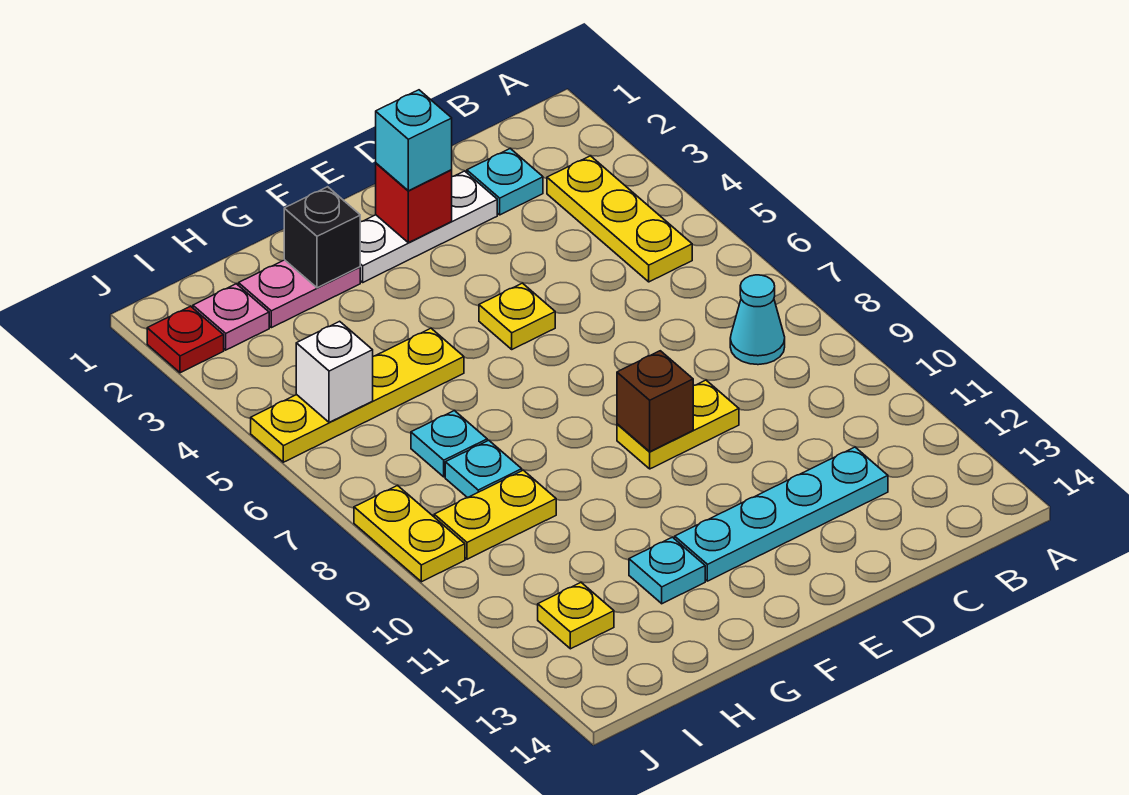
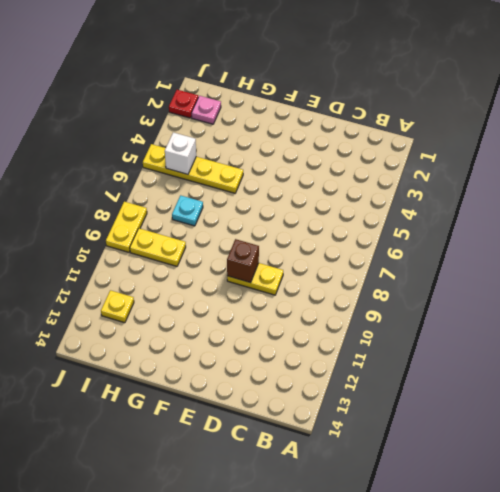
none -> yellow 1x3 plate [547,156,692,282]
none -> cyan 1x1 cone [730,275,785,365]
none -> cyan 1x1 plate [467,149,543,215]

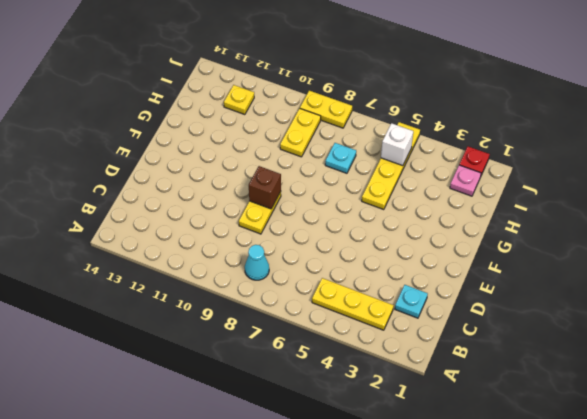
none -> cyan 1x4 plate [675,447,888,581]
none -> white 1x3 plate [360,171,497,282]
none -> yellow 1x1 plate [479,283,555,349]

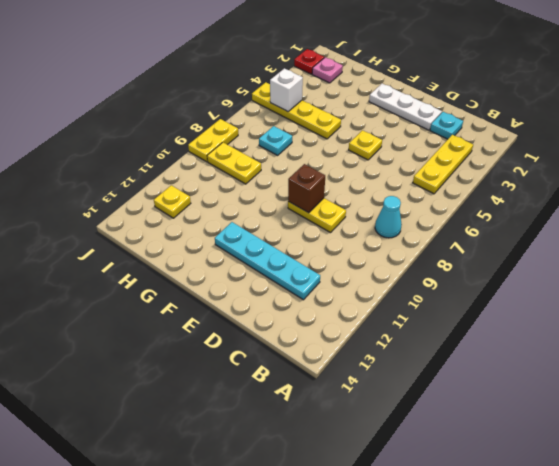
none -> pink 1x2 plate [239,260,360,328]
none -> cyan 1x1 plate [629,537,705,604]
none -> cyan 1x1 plate [445,440,522,498]

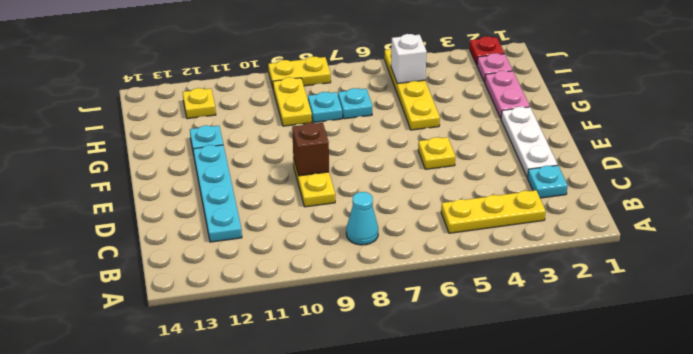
none -> red 1x1 brick [376,163,452,243]
none -> black 1x1 brick [284,187,360,288]
none -> cyan 1x1 brick [376,90,452,191]

